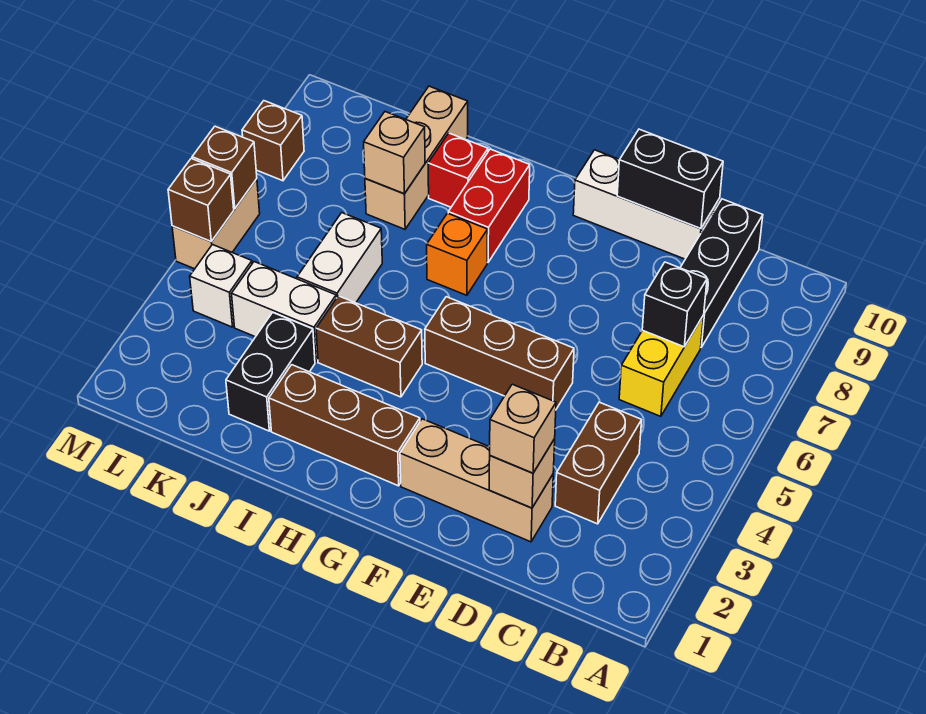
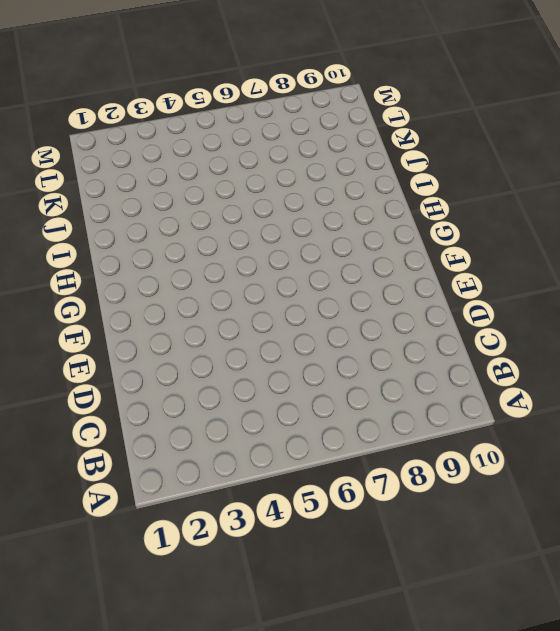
none -> brown 1x2 brick [555,402,642,524]
none -> yellow 1x2 brick [619,315,704,416]
none -> black 1x3 brick [680,199,763,347]

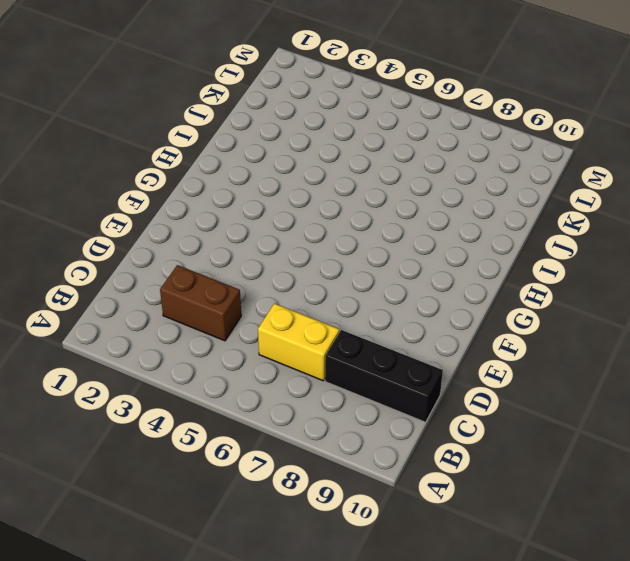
none -> tan 1x3 brick [400,419,553,542]
none -> white 1x3 brick [573,150,720,259]
none -> brown 1x3 brick [425,297,574,409]

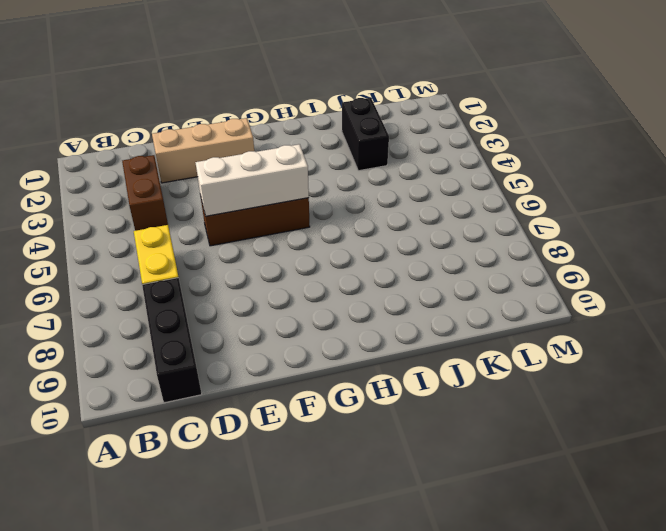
white 1x3 brick [195,144,309,216] -> white 1x3 brick moved to [573,150,720,259]
none -> brown 1x3 brick [269,365,420,486]
none -> brown 1x2 brick [316,296,422,397]
none -> orange 1x1 brick [427,213,488,295]

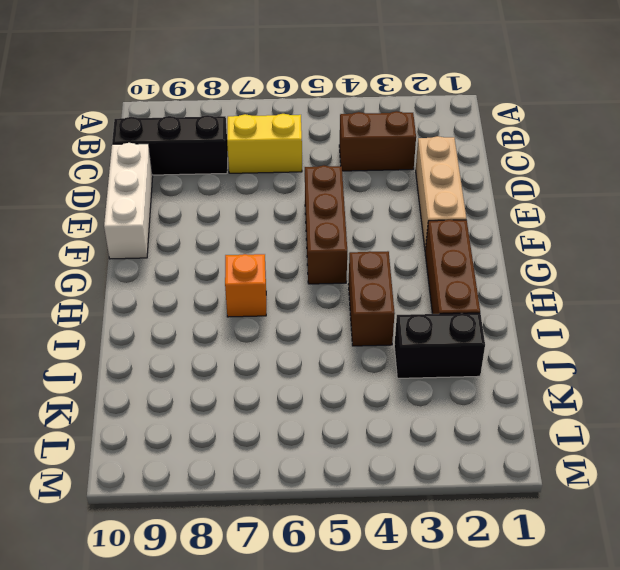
none -> red 1x2 brick [448,149,530,262]
none -> red 1x1 brick [428,133,488,207]
none -> white 1x2 brick [232,262,336,362]

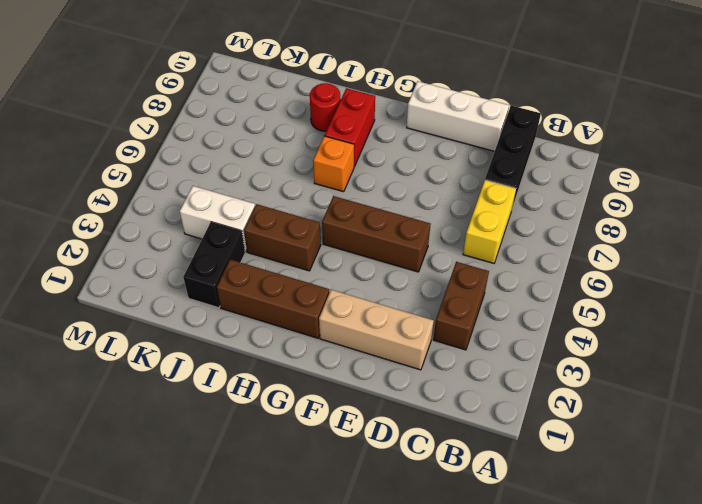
red 1x1 round brick [310,83,341,131] -> red 1x1 brick [428,133,488,207]
none -> white 1x2 brick [297,213,382,303]
none -> tan 1x3 brick [365,86,468,229]
none -> white 1x1 brick [190,245,252,327]

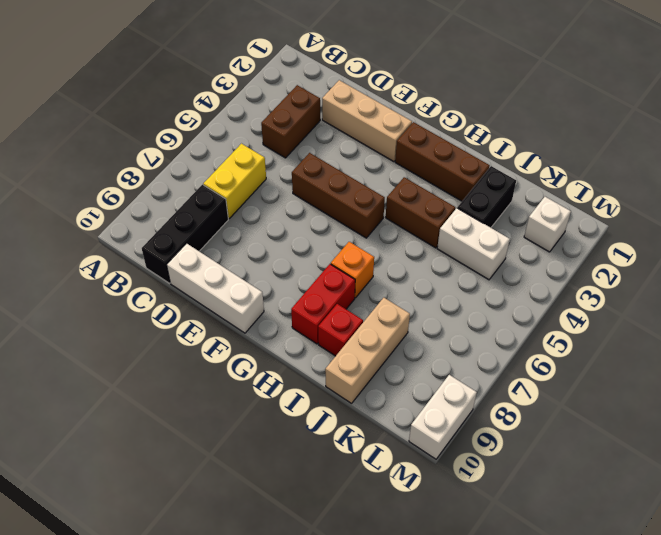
white 1x1 brick [524,197,571,252] -> white 1x1 brick moved to [190,245,252,327]
white 1x2 brick [409,375,477,459] -> white 1x2 brick moved to [297,213,382,303]
none -> tan 1x2 brick [172,179,260,269]
none -> brown 1x1 brick [242,101,304,181]
none -> black 1x1 brick [642,262,707,347]

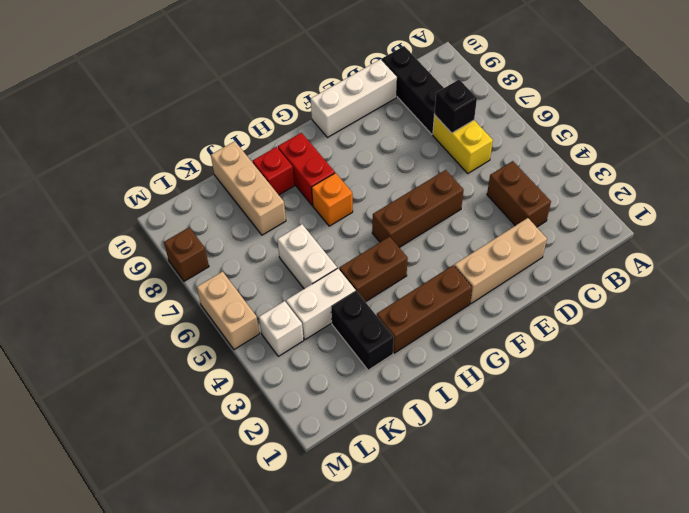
none -> tan 1x1 brick [489,439,555,508]
none -> black 1x2 brick [617,129,723,229]
none -> tan 1x1 brick [364,112,425,194]

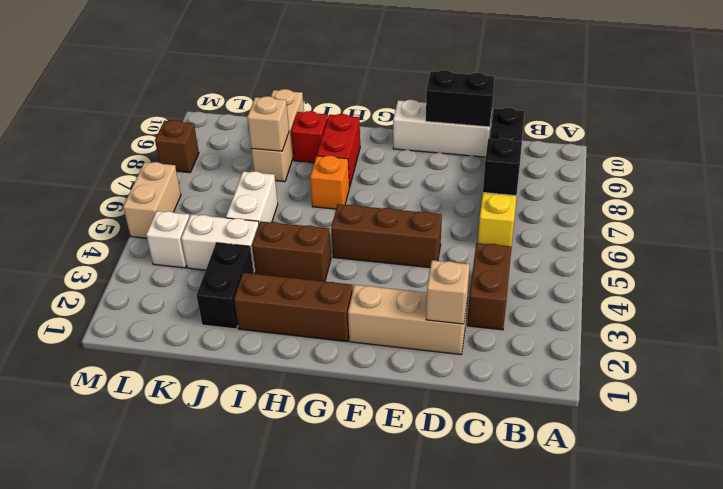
none -> brown 1x1 brick [168,159,234,241]
none -> brown 1x1 brick [192,126,257,209]
none -> tan 1x1 brick [490,384,556,473]

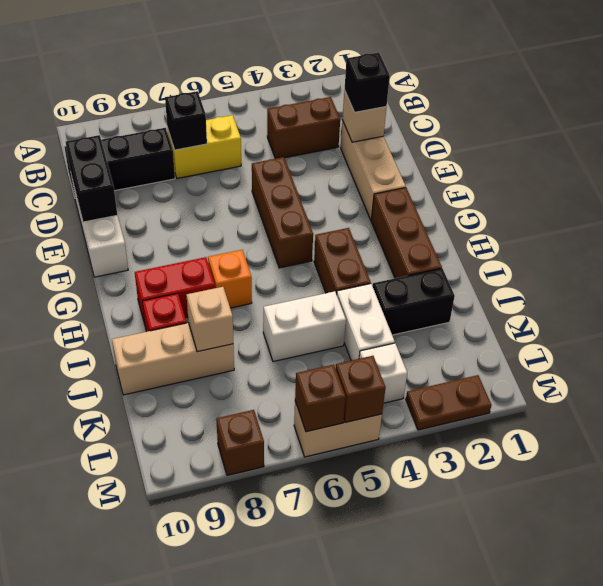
black 1x1 brick [344,52,390,112] -> tan 1x1 brick [490,384,556,473]
brown 1x2 plate [406,375,491,430] -> none

